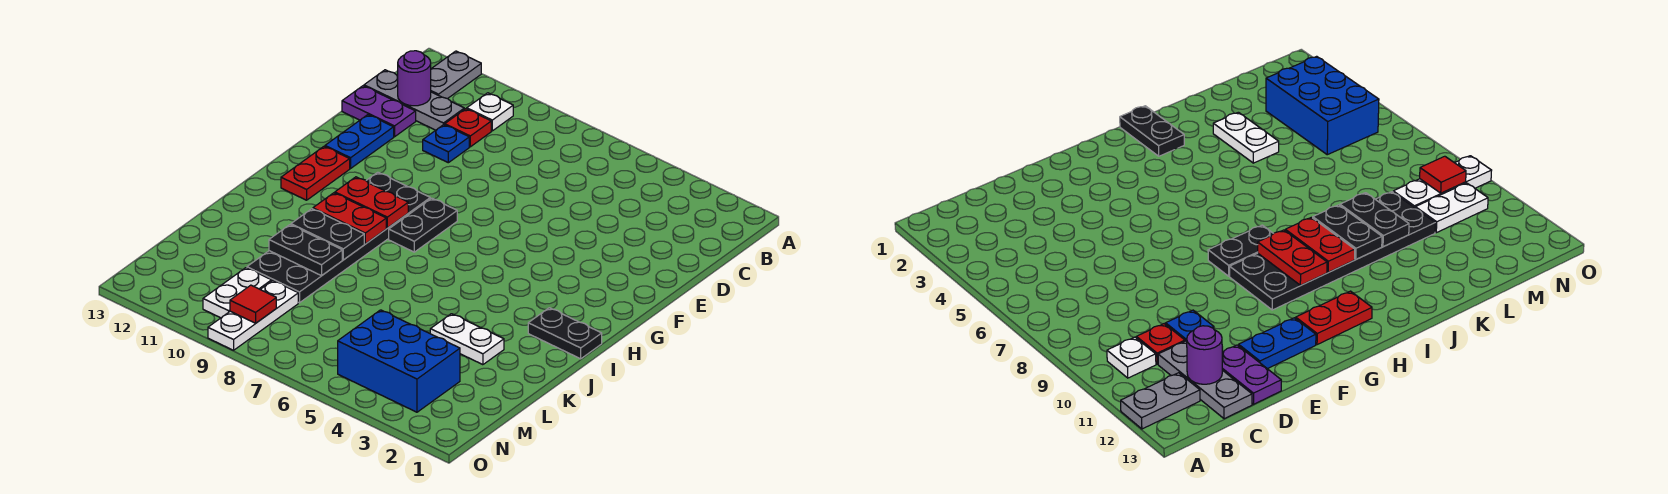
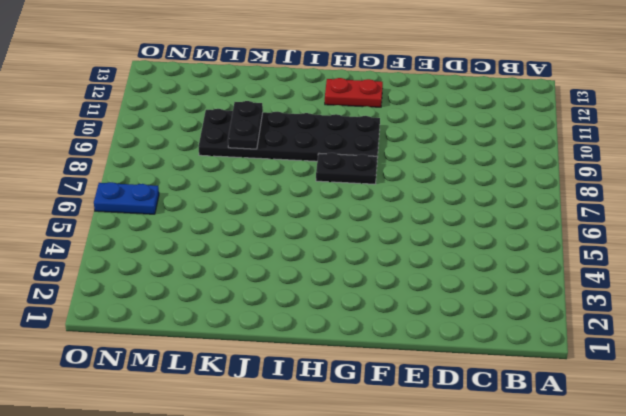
blue 1x2 plate [94,182,159,214] -> blue 1x2 plate moved to [325,115,394,168]
none -> grey 1x2 plate [431,51,481,99]
none -> white 1x1 plate [467,93,513,131]
none -> red 1x1 plate [445,109,491,147]

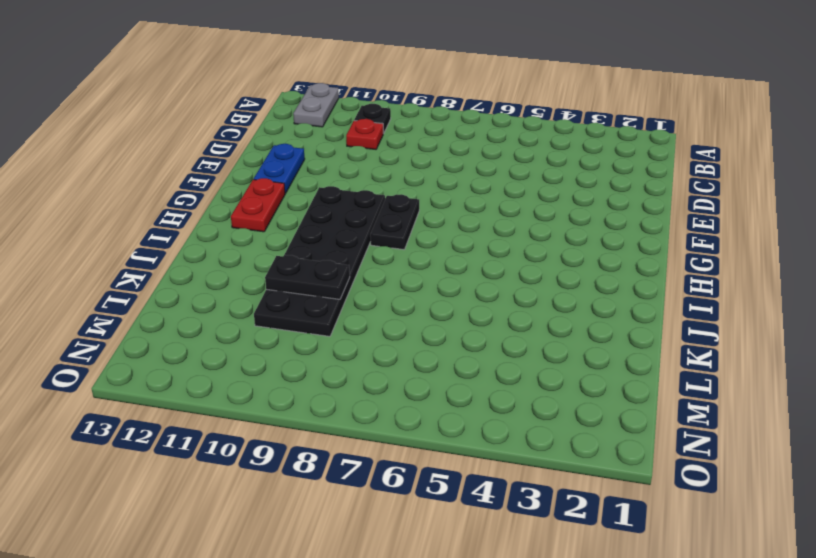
black 1x1 plate [354,104,391,133] -> white 1x1 plate [467,93,513,131]
none -> grey 1x3 plate [364,70,464,130]
none -> blue 1x1 plate [423,125,469,163]
none -> purple 1x2 plate [342,86,416,137]

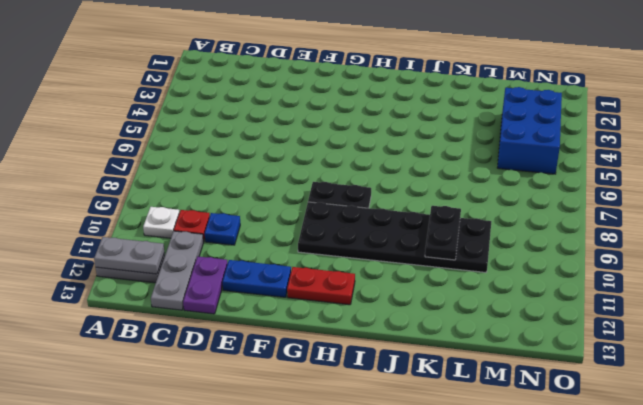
grey 1x2 plate [94,237,164,274] -> none
none -> black 1x2 plate [528,308,602,359]
none -> white 1x2 plate [430,314,504,365]
none -> white 1x3 plate [208,281,298,350]

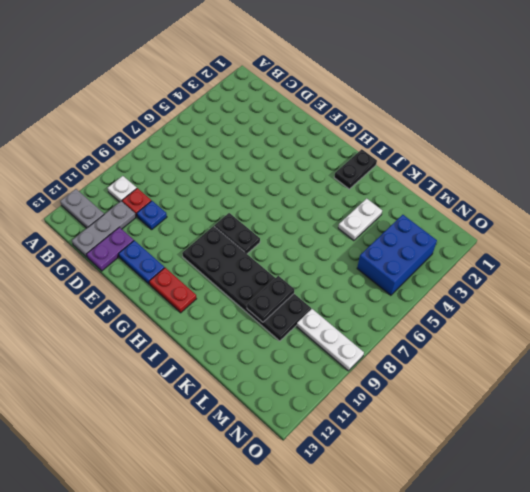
none -> white 1x2 plate [203,268,272,318]
none -> purple 1x1 round brick [398,51,431,106]
none -> red 1x2 plate [335,177,408,228]

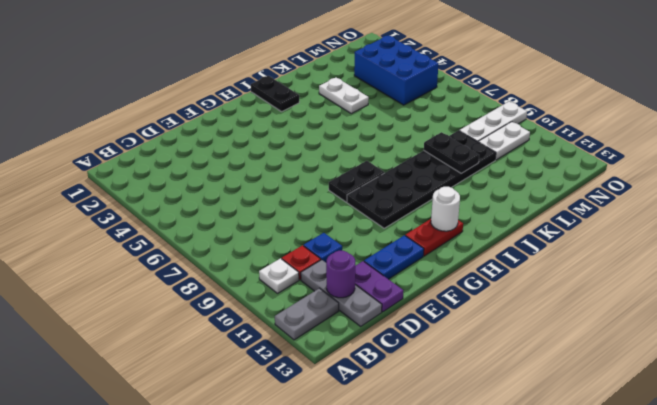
white 1x1 round brick [431,187,460,231] -> none
none -> red 1x2 plate [335,177,408,228]
none -> red 1x2 plate [313,193,386,244]
none -> black 1x2 plate [291,209,364,260]

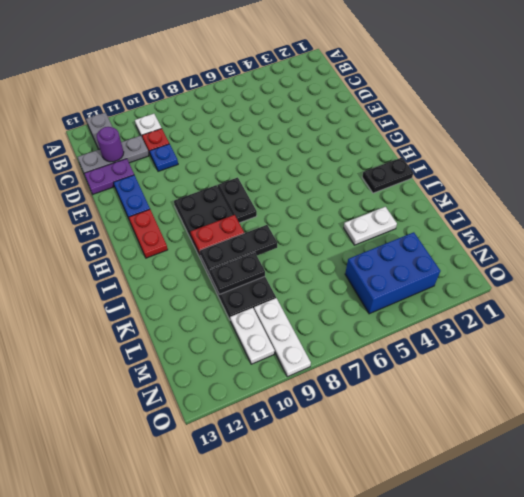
black 1x3 plate [200,225,277,274] -> black 1x2 plate [291,209,364,260]
none -> red 1x2 plate [335,177,408,228]
none -> red 1x1 tile [230,285,276,323]

